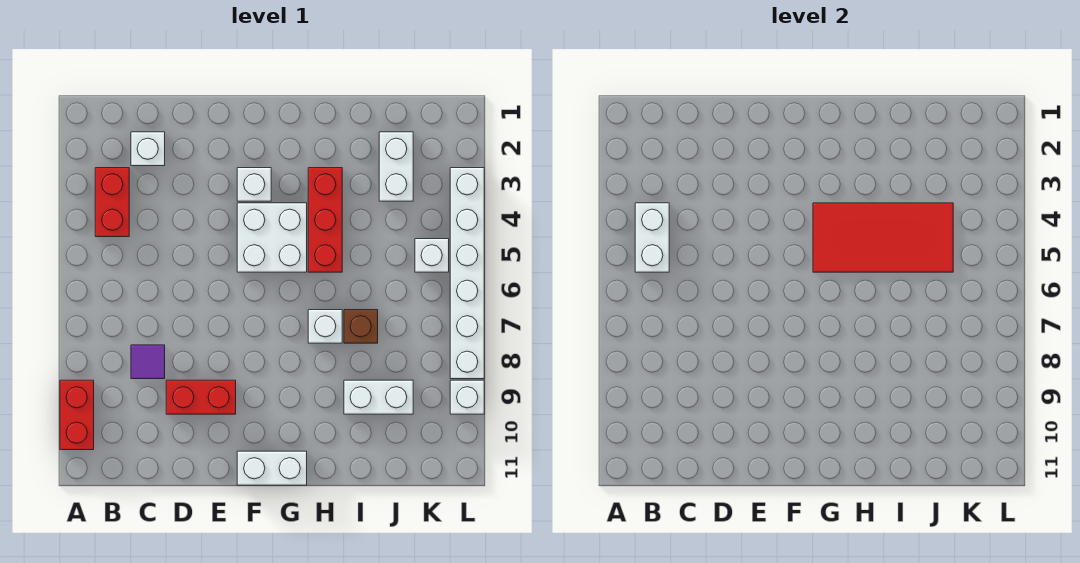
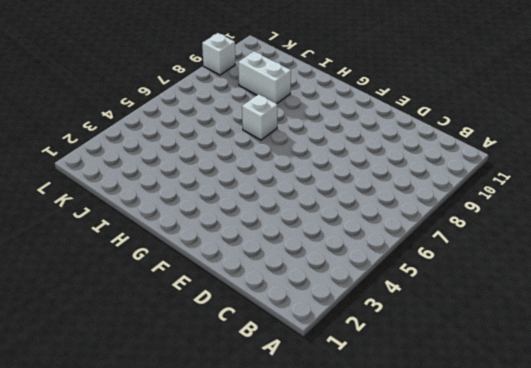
none -> red 1x2 brick [60,380,94,450]
none -> red 1x2 brick [95,168,129,237]
none -> white 1x1 brick [131,132,165,166]

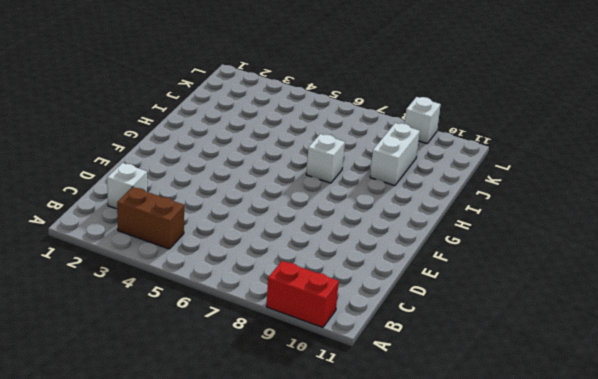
brown 1x2 brick [117,187,184,249] -> red 1x2 brick [95,168,129,237]
none -> purple 1x1 tile [131,345,165,379]
none -> red 1x2 brick [166,380,236,414]
none -> white 1x1 brick [237,168,271,201]

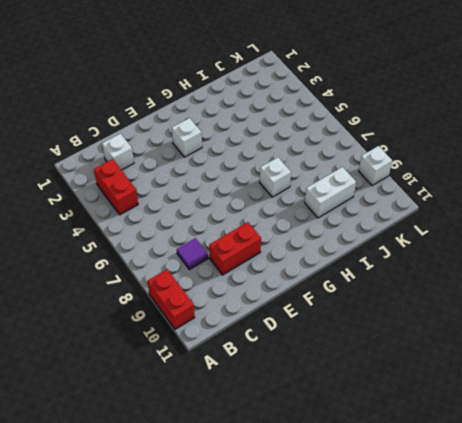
none -> white 2x2 brick [237,203,307,272]
none -> white 1x2 brick [237,451,307,485]
none -> red 1x3 brick [308,168,342,272]

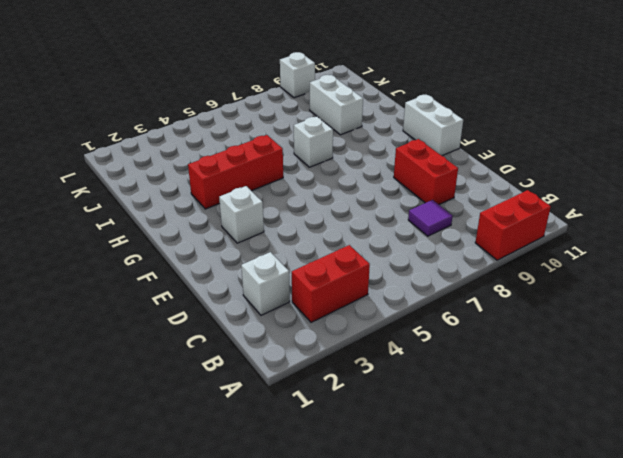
none -> white 2x2 brick [237,203,307,272]
none -> brown 1x1 brick [344,310,378,343]
none -> white 1x2 brick [379,132,413,201]

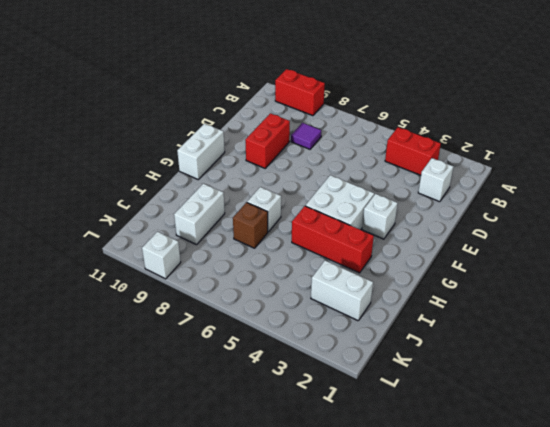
none -> white 1x1 brick [415,239,449,272]
none -> white 1x6 brick [450,168,484,379]
none -> white 1x2 brick [635,203,669,272]

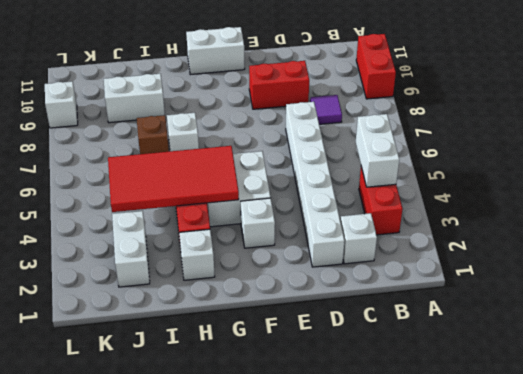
white 1x6 brick [286,102,344,267] -> white 1x6 brick moved to [450,168,484,379]
white 1x1 brick [179,229,215,280] -> white 1x1 brick moved to [415,239,449,272]

